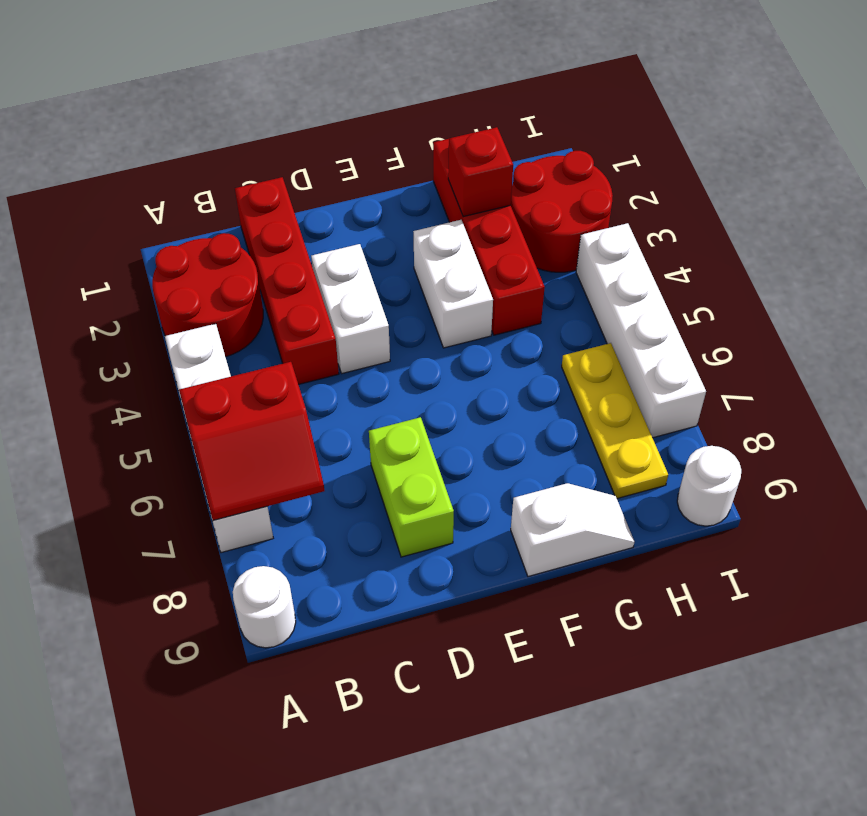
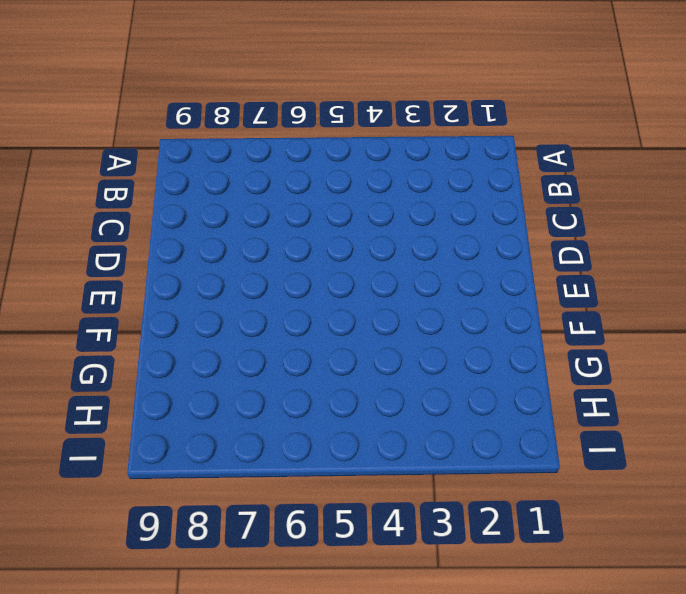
none -> red 2x2 round brick [152,233,263,357]
none -> white 1x4 brick [165,324,273,553]
none -> white 1x1 round brick [233,566,296,648]

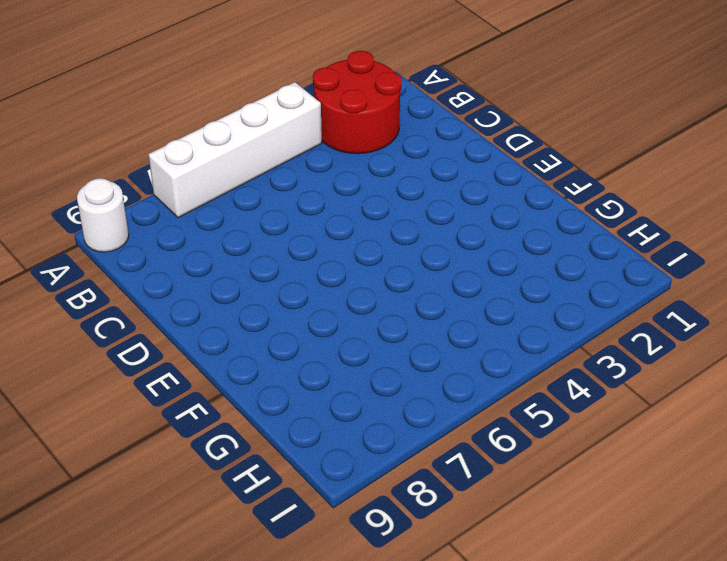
none -> red 1x4 brick [235,177,339,385]
none -> white 1x2 brick [311,244,390,373]
none -> lime 1x2 brick [369,417,454,557]

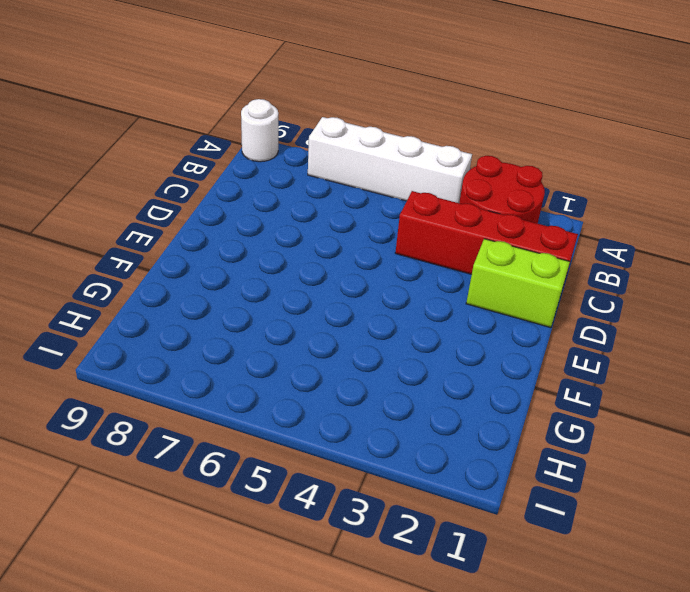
lime 1x2 brick [466,239,570,328] -> lime 1x2 brick moved to [369,417,454,557]
none -> white 1x2 brick [311,244,390,373]
none -> white 1x2 brick [413,220,493,348]
none -> white 1x2 slope [511,483,634,576]

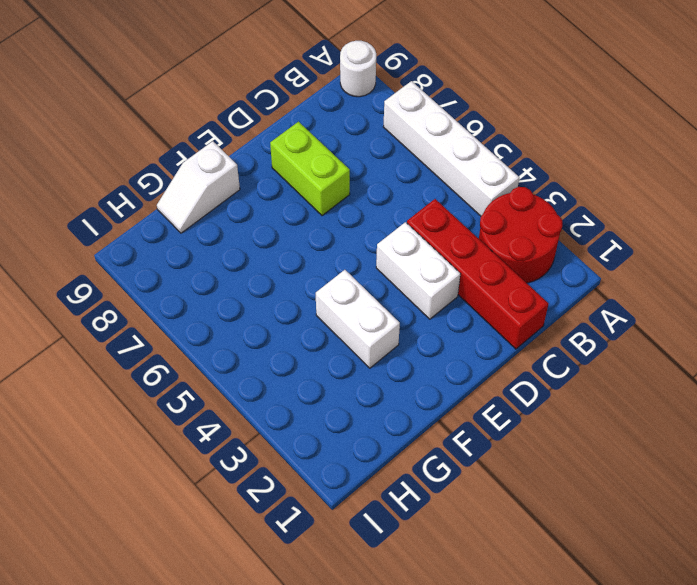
none -> red 1x4 brick [433,139,545,335]
none -> red 2x2 round brick [511,151,613,272]
none -> yellow 1x3 plate [562,343,668,498]

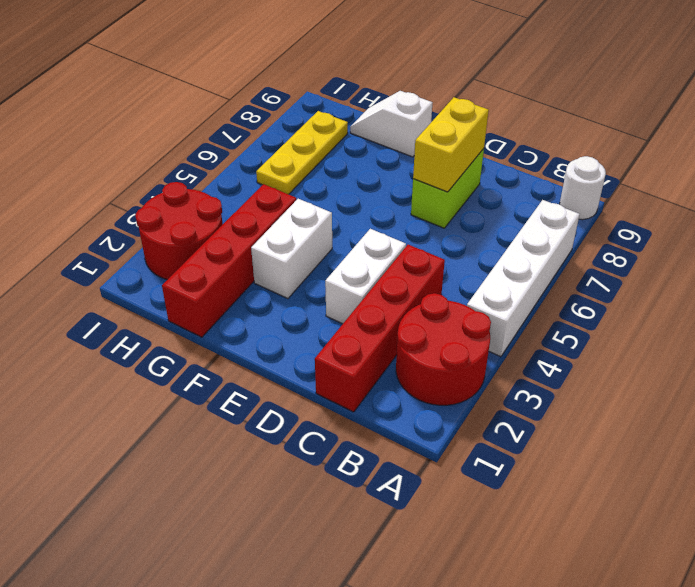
yellow 1x2 brick [413,97,489,192] -> none
none -> white 1x4 brick [576,223,706,438]
none -> white 1x1 round brick [677,446,741,526]
none -> red 2x2 slope [179,362,324,521]

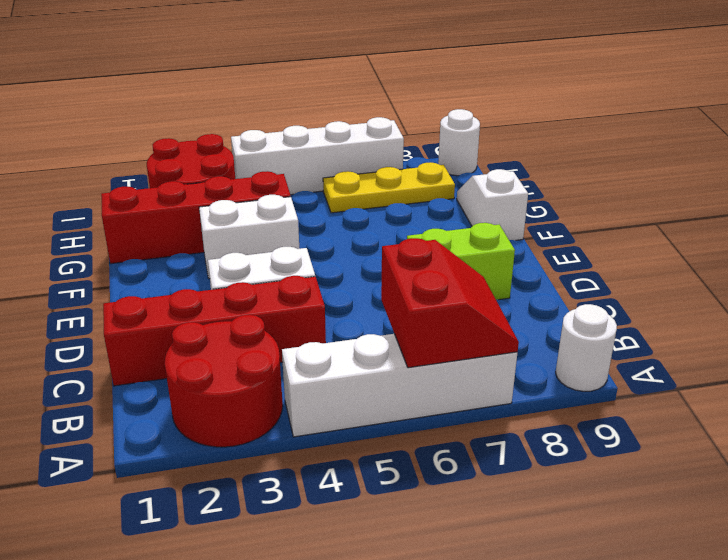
none -> red 1x1 brick [448,127,513,217]

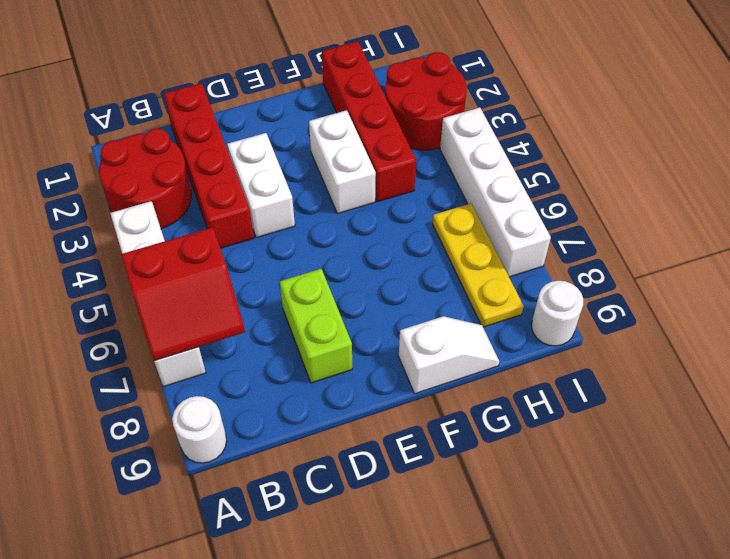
none -> red 1x1 brick [448,127,513,217]

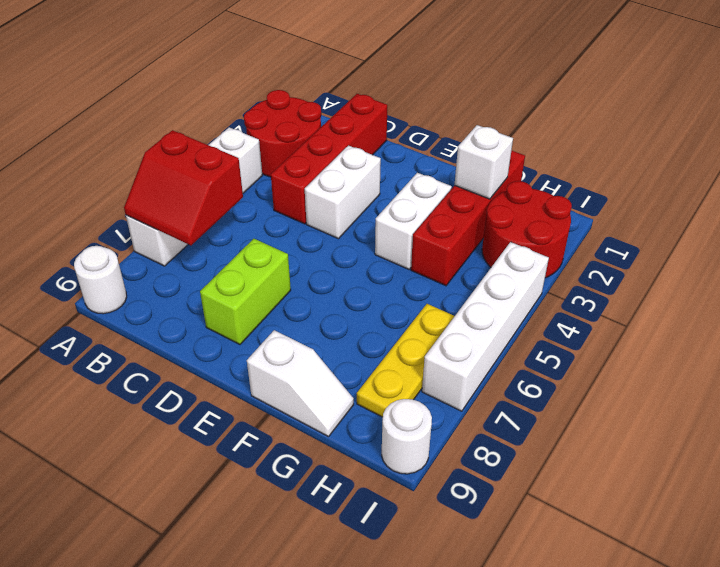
white 1x1 brick [454,125,513,199] -> red 1x1 brick [448,127,513,217]

